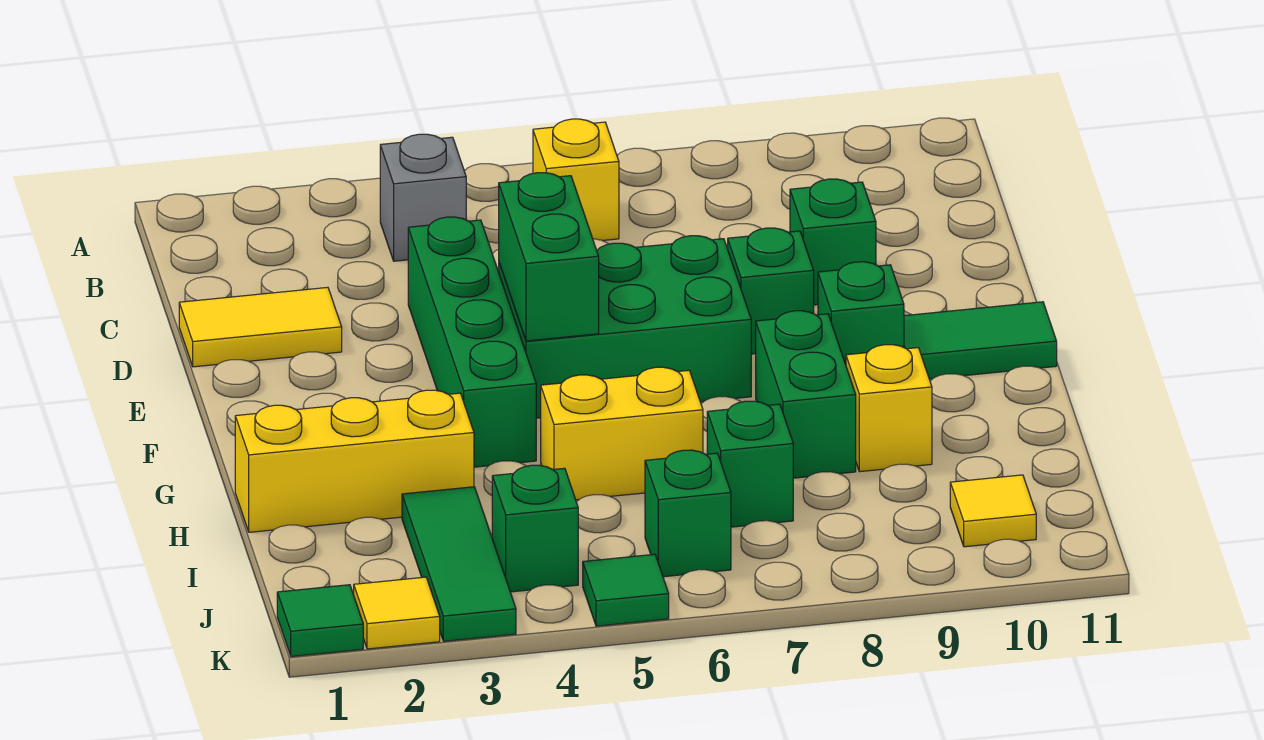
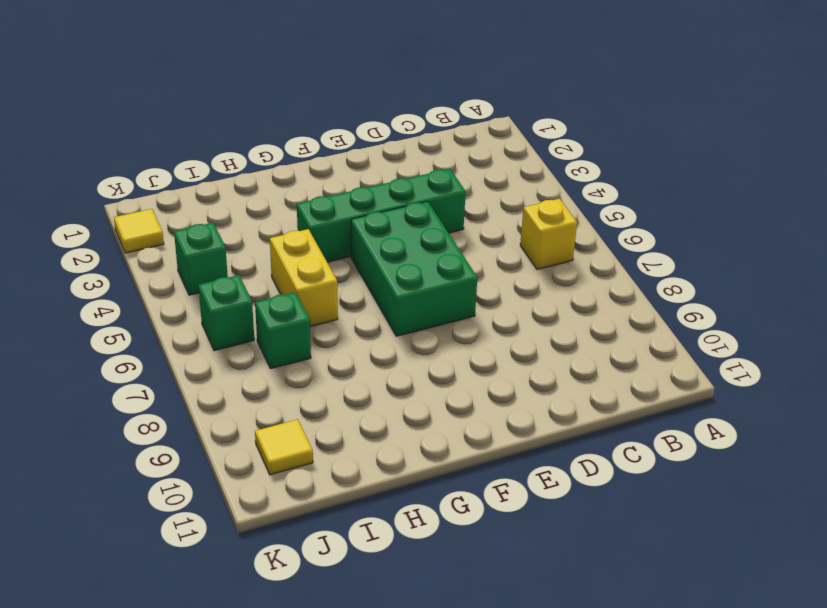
none -> grey 1x1 brick [380,134,466,261]
none -> yellow 1x2 tile [179,287,342,367]
none -> green 1x1 brick [790,179,876,305]

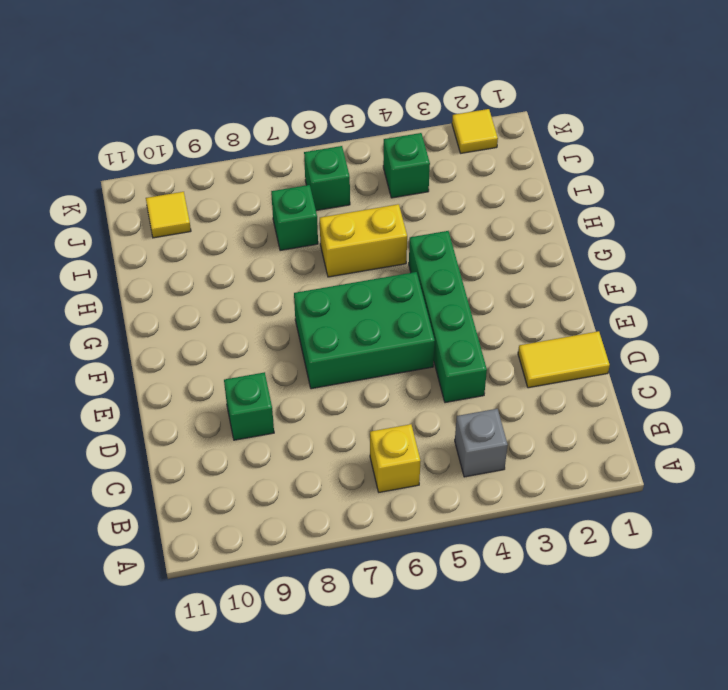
none -> green 1x1 brick [728,228,814,354]
none -> green 1x1 brick [818,262,904,365]
none -> green 1x2 tile [904,302,1057,379]

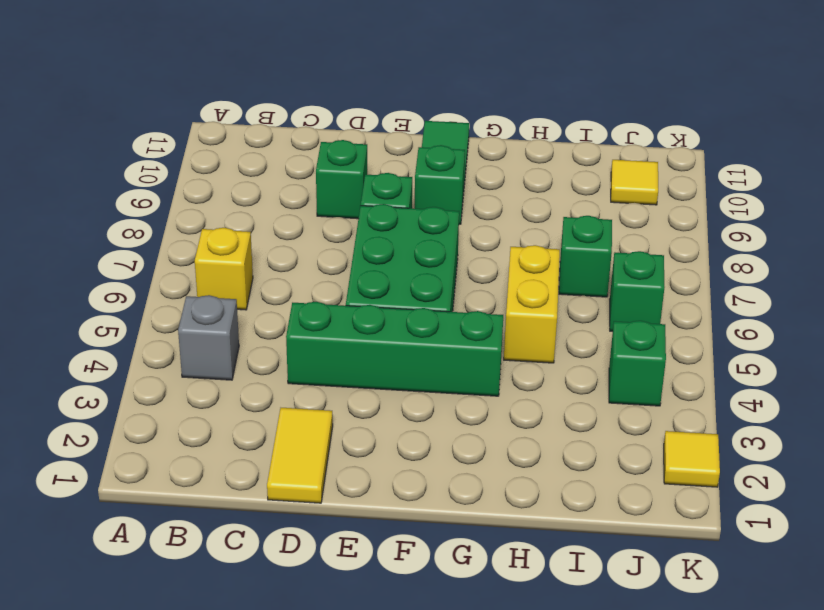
none -> green 1x2 brick [756,311,856,478]
none -> yellow 1x3 brick [235,390,474,532]
none -> yellow 1x1 brick [846,345,932,472]

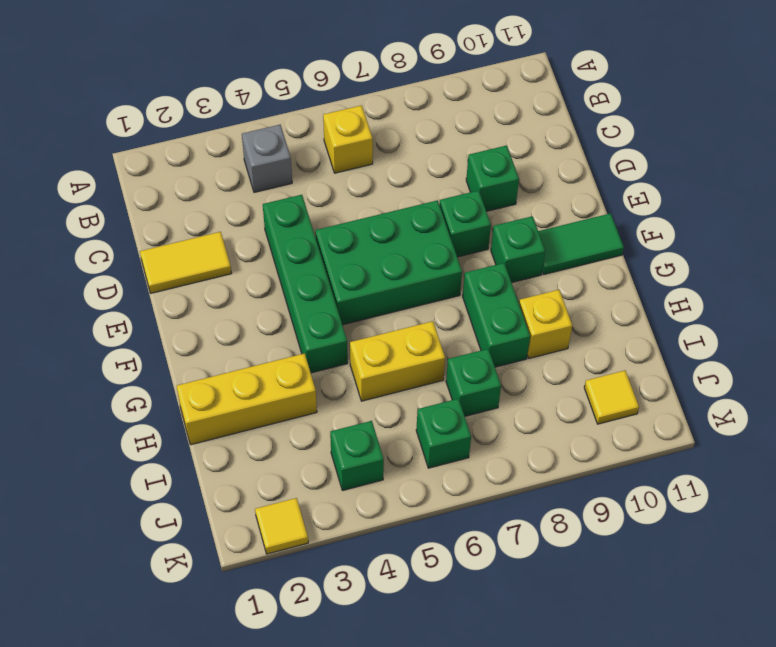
none -> green 1x3 tile [402,487,516,641]
none -> green 1x1 tile [277,585,363,657]
none -> green 1x1 tile [583,554,669,626]

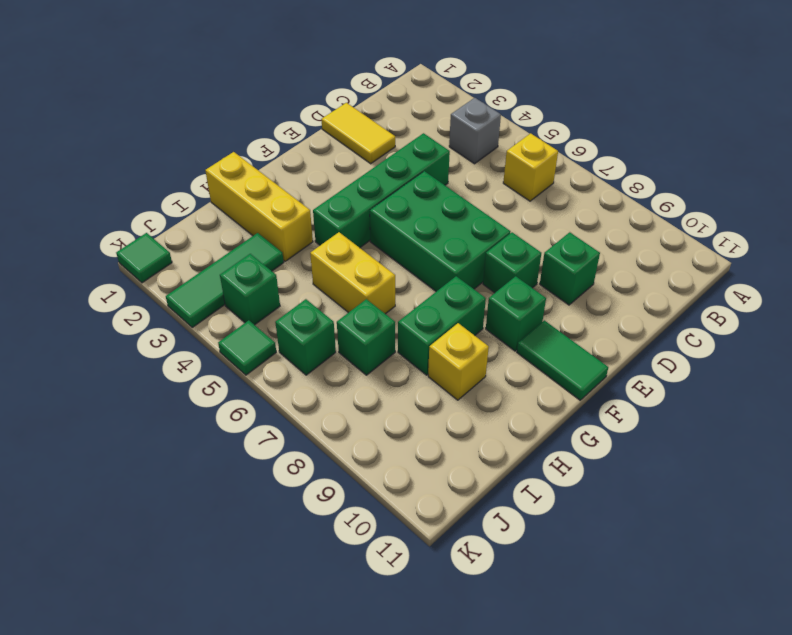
none -> yellow 1x1 tile [950,475,1036,547]
none -> yellow 1x1 tile [354,577,440,649]
none -> green 1x2 brick [499,173,599,341]

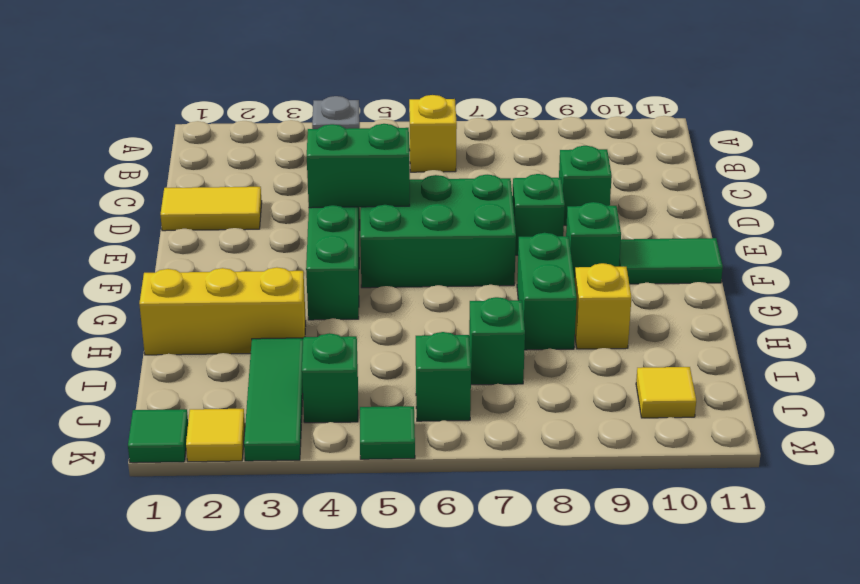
green 1x2 brick [307,124,410,208] -> green 1x2 brick turned to [499,173,599,341]
none -> yellow 1x2 brick [541,367,703,500]

